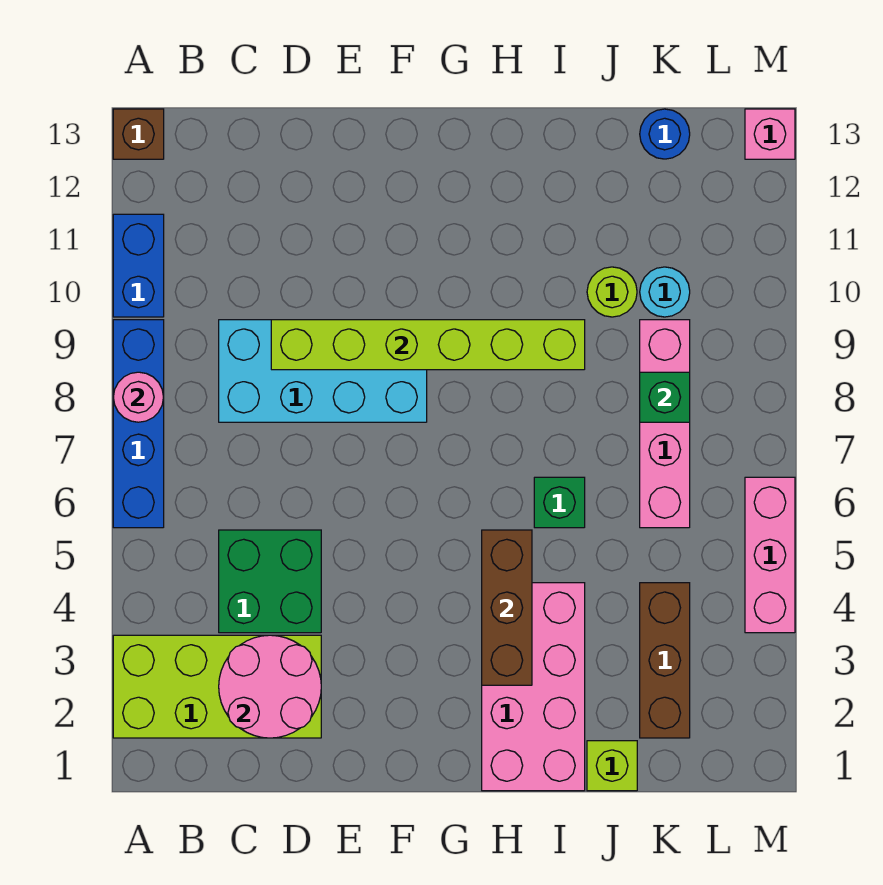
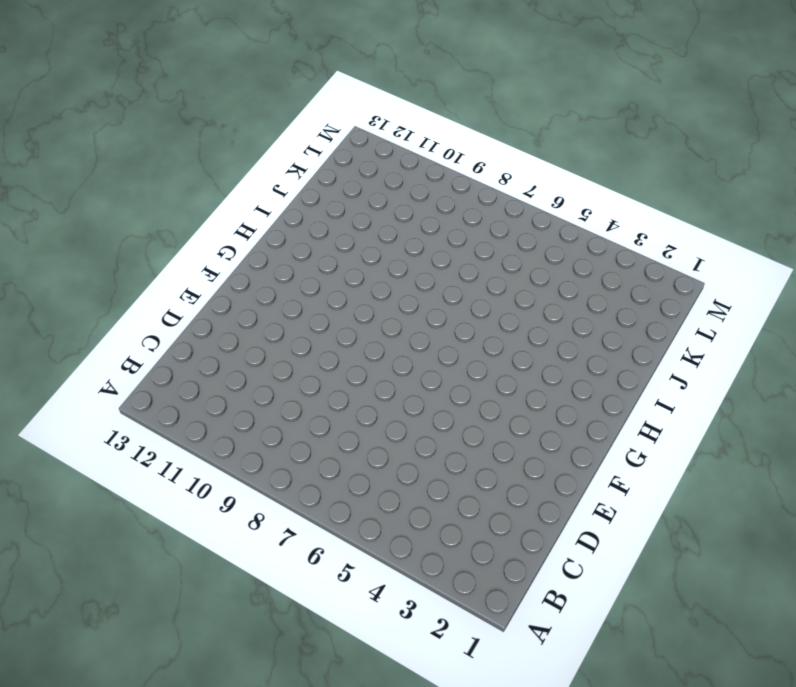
none -> lime 2x4 brick [113,635,321,738]
none -> blue 1x4 brick [113,320,164,528]
none -> blue 1x2 brick [113,214,164,317]

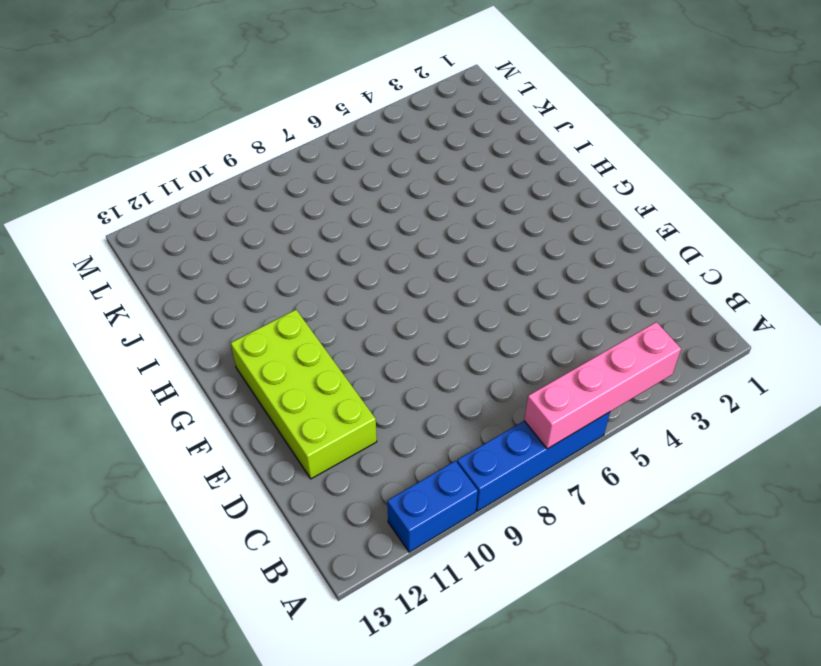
pink 1x4 brick [524,322,681,449] -> pink 1x4 brick moved to [640,320,690,528]
lime 2x4 brick [231,310,377,479] -> lime 2x4 brick moved to [113,635,321,738]
none -> brown 1x1 brick [113,109,164,159]
none -> green 2x2 brick [219,530,321,633]
none -> cyan 2x4 brick [219,320,427,422]

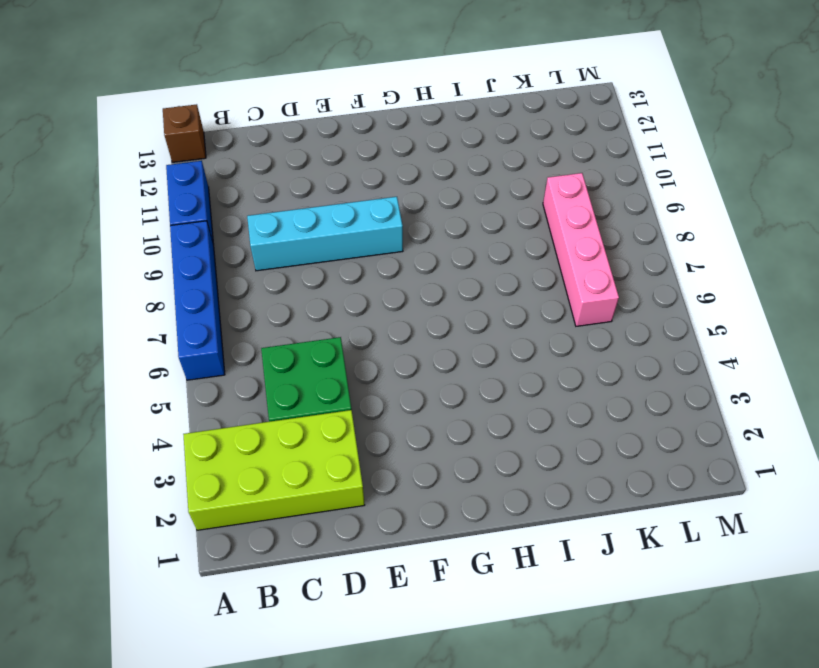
cyan 1x4 brick [247,197,403,271] -> cyan 2x4 brick [219,320,427,422]
none -> pink 2x4 brick [482,583,585,791]
none -> green 1x1 brick [534,477,585,528]
none -> lime 1x1 brick [587,741,637,791]

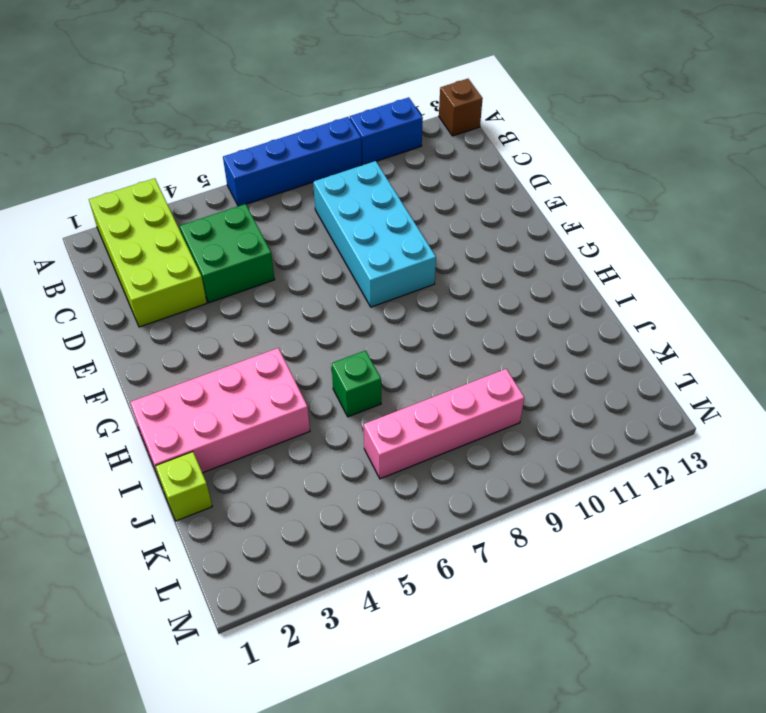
none -> lime 1x1 round brick [587,267,637,317]
none -> brown 1x3 brick [640,583,690,738]
none -> cyan 1x1 round brick [640,267,690,317]

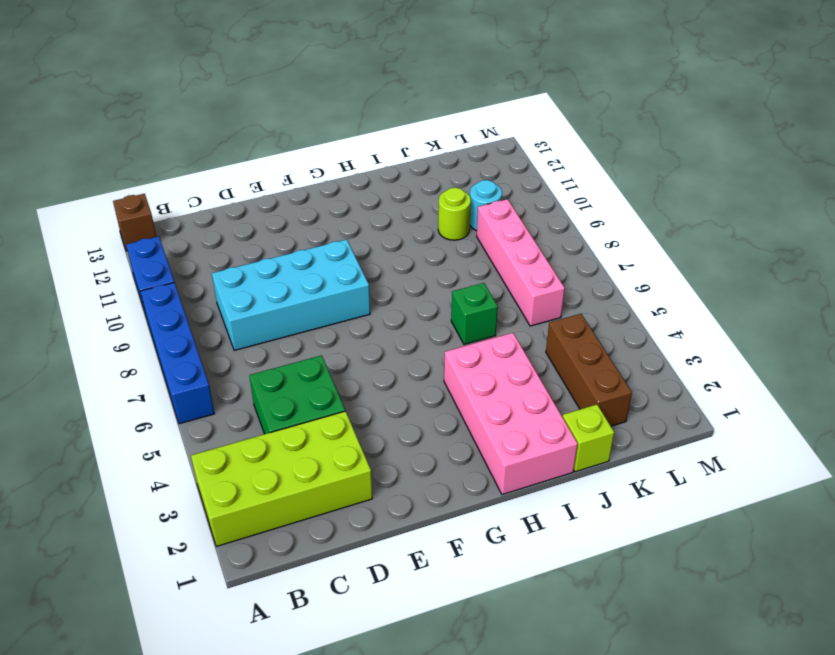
none -> blue 1x1 round brick [640,109,690,159]
none -> pink 1x3 brick [745,477,795,633]
none -> pink 1x1 brick [745,109,795,159]

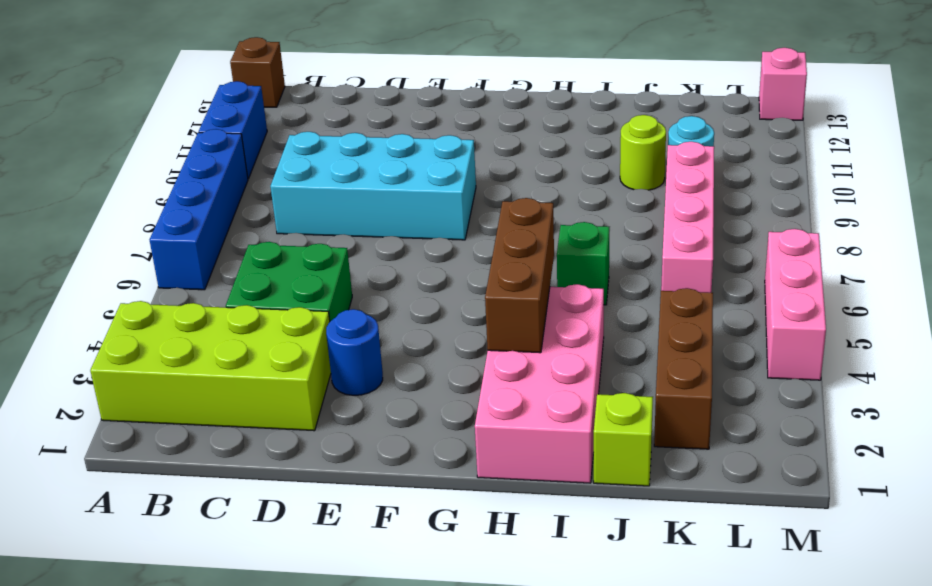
blue 1x1 round brick [326,309,383,395] -> blue 1x1 round brick moved to [640,109,690,159]
none -> pink 1x1 round brick [113,372,163,422]
none -> pink 2x2 round brick [219,635,321,738]
none -> lime 1x6 brick [271,320,585,370]

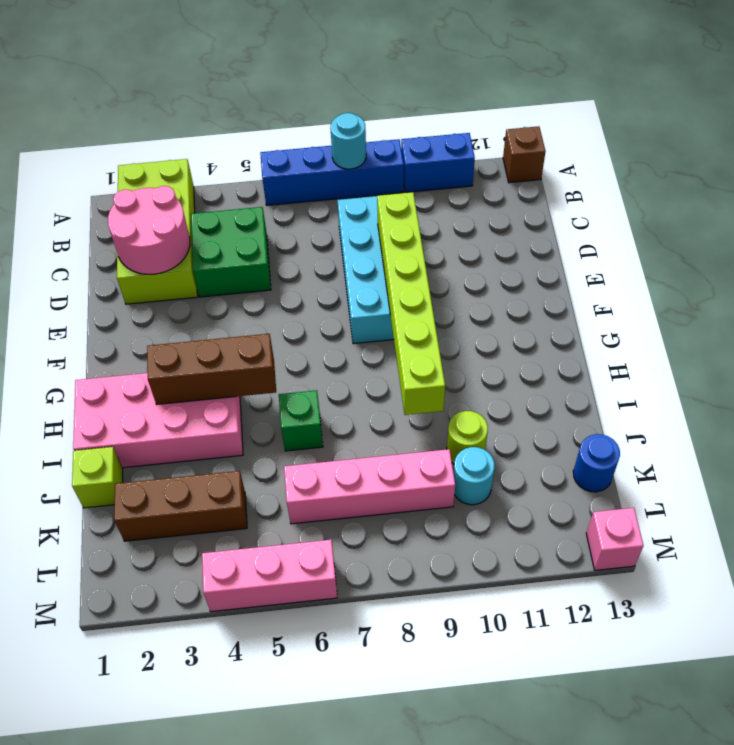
cyan 1x1 round brick [330,113,366,169] -> pink 1x1 round brick [113,372,163,422]
none -> green 1x1 brick [640,372,690,422]

